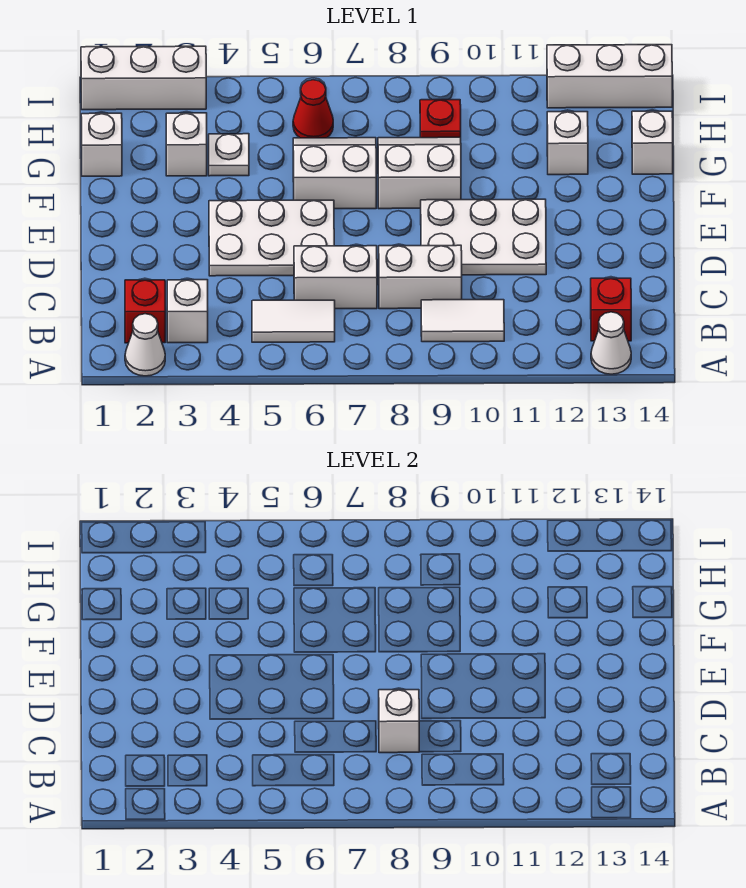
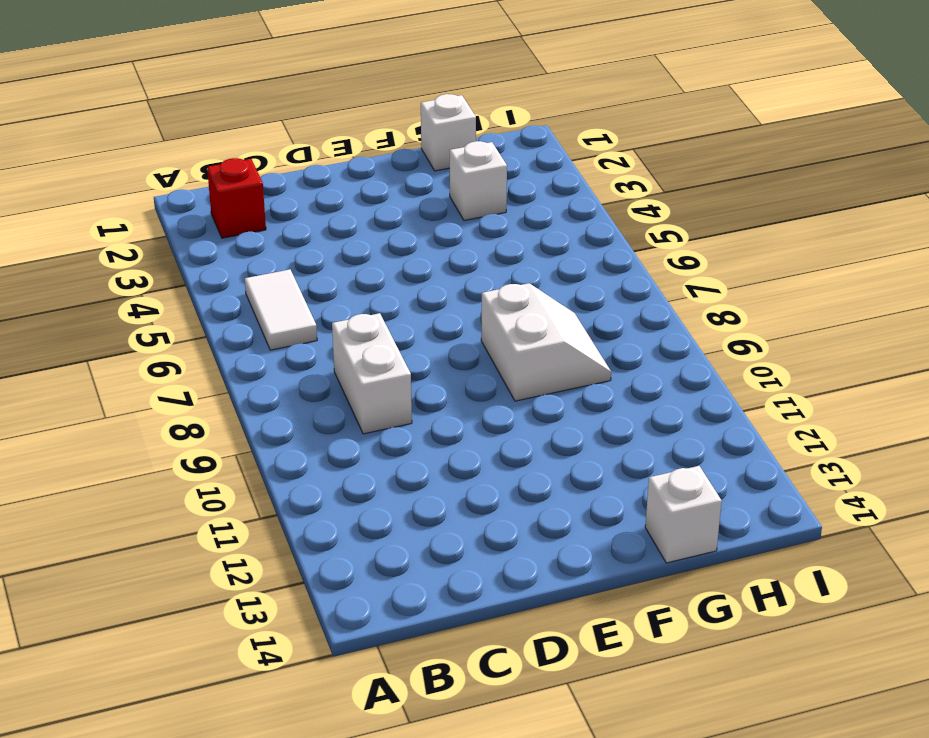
none -> white 1x1 cone [125,314,165,376]
none -> white 1x1 cone [591,312,631,374]
none -> white 1x1 brick [167,280,208,343]

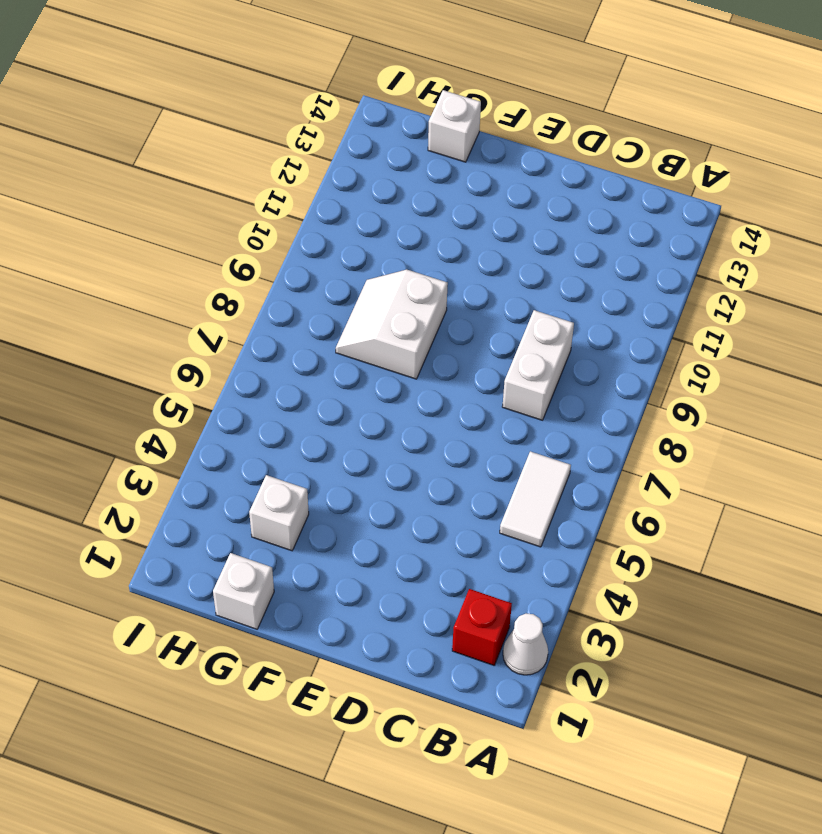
none -> white 1x1 cone [591,312,631,374]
none -> white 1x1 brick [167,280,208,343]
none -> white 1x2 tile [421,300,504,342]

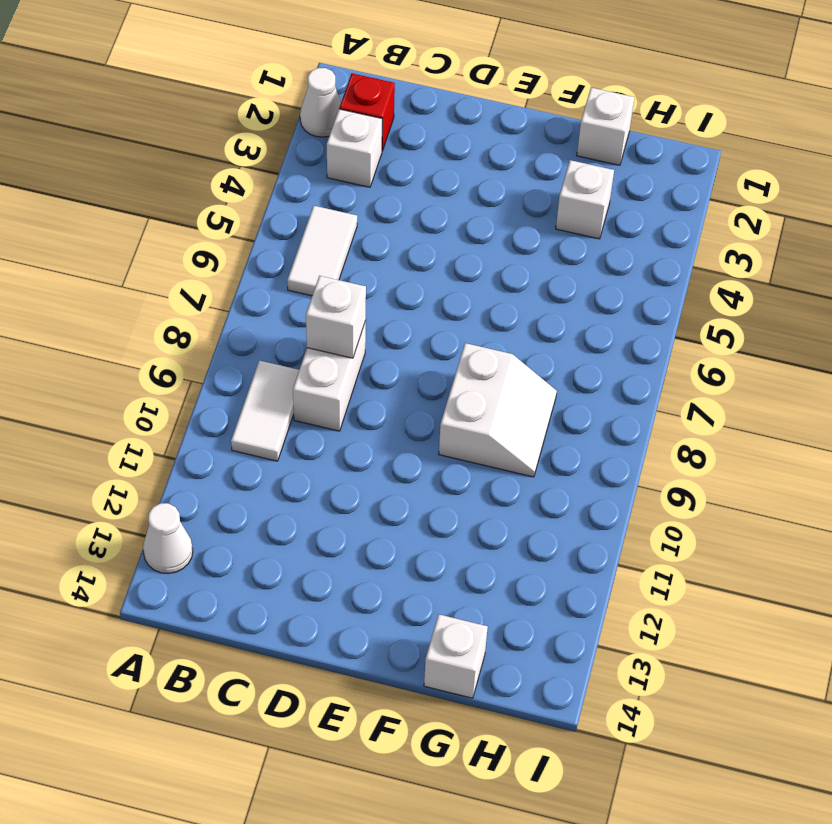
none -> red 1x1 brick [591,278,631,341]
none -> white 1x2 brick [294,246,377,309]
none -> white 2x3 plate [209,200,334,276]

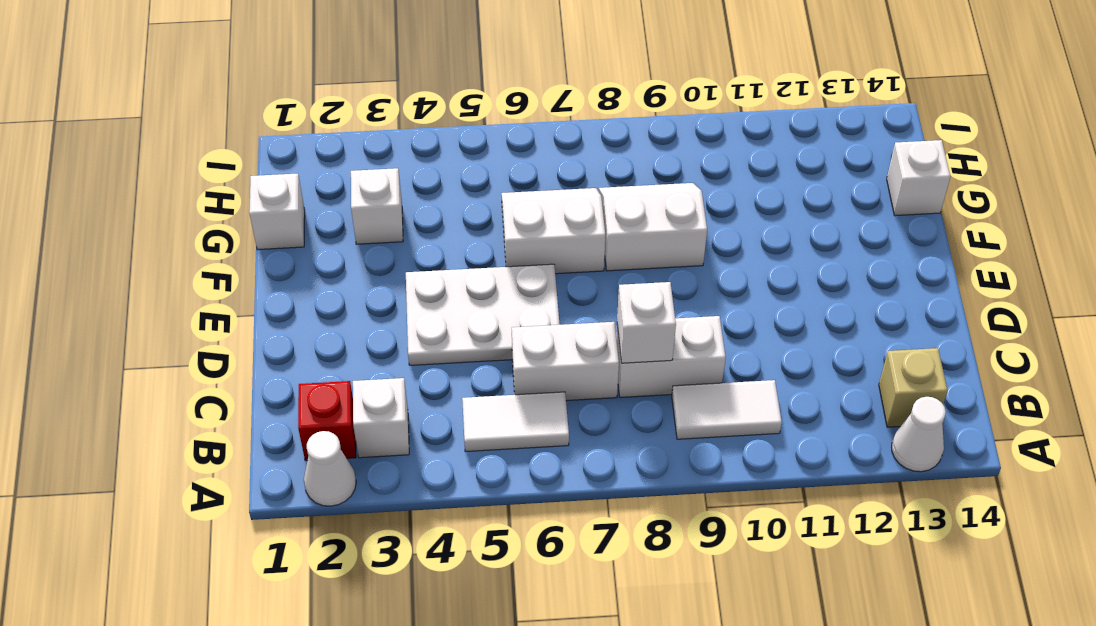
tan 1x1 brick [879,348,948,427] -> red 1x1 brick [591,278,631,341]
none -> white 2x3 plate [421,199,546,275]
none -> white 1x1 plate [209,134,249,176]
none -> white 1x1 brick [547,112,588,175]

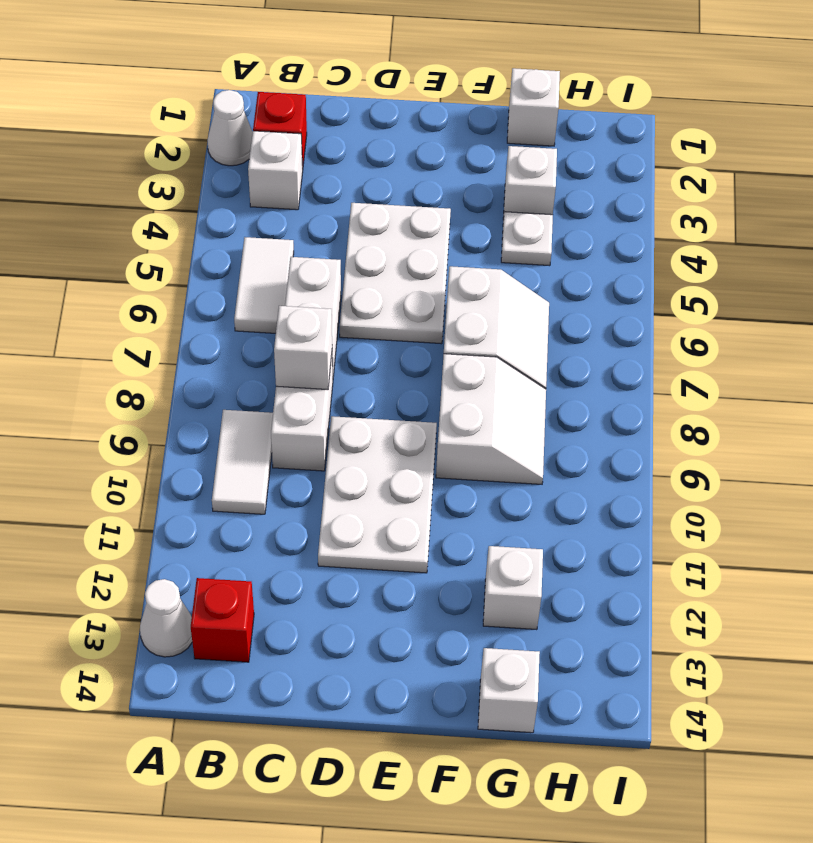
none -> red 1x1 cone [293,80,333,138]
none -> red 1x1 plate [420,100,461,138]
none -> white 1x3 brick [81,46,206,110]

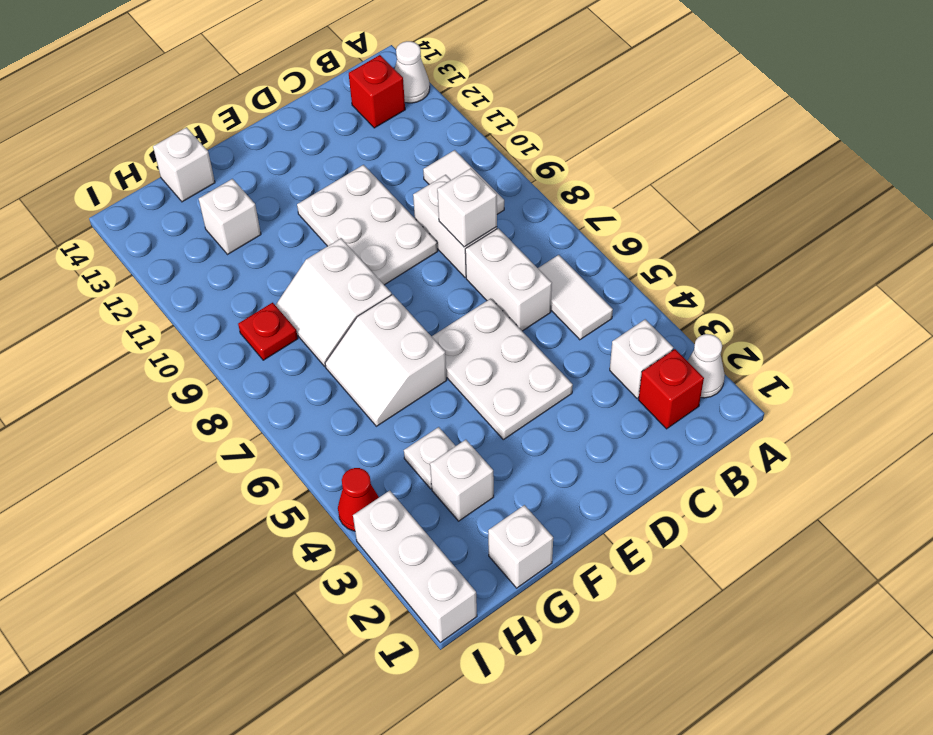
red 1x1 cone [338,468,379,531] -> red 1x1 cone moved to [293,80,333,138]
none -> white 1x3 brick [547,45,672,108]

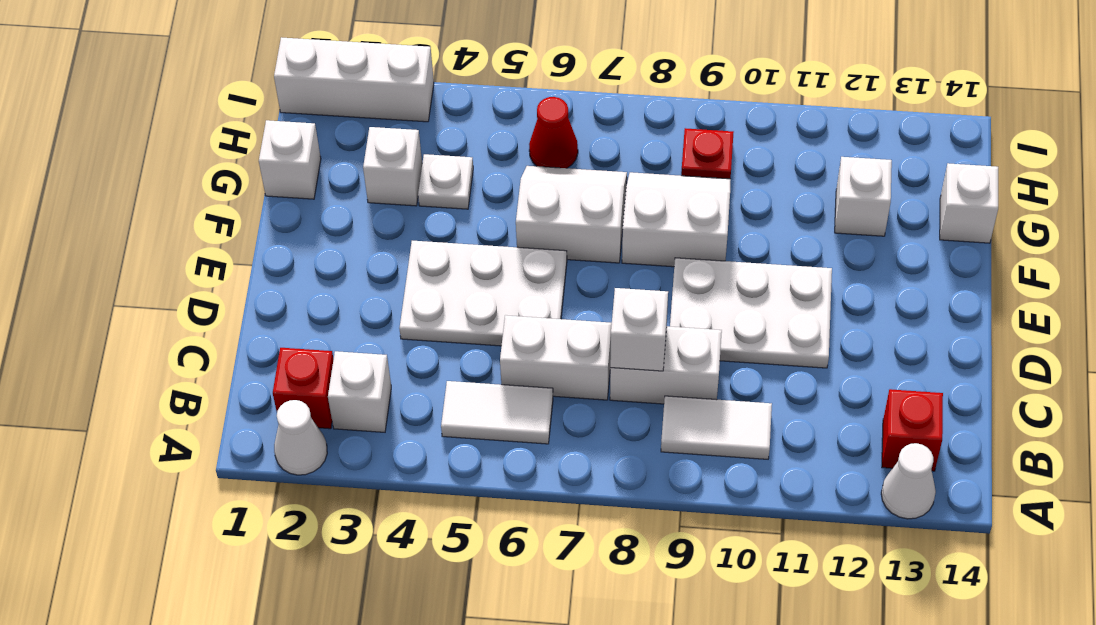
none -> white 1x3 brick [547,45,672,108]

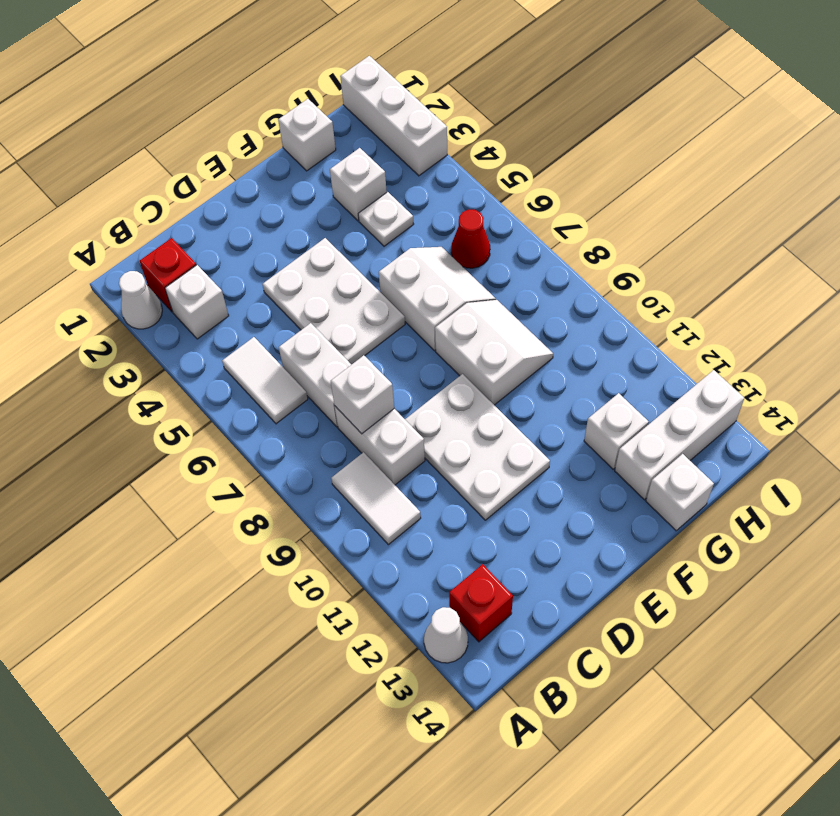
white 1x3 brick [615,370,744,500] -> white 1x3 brick turned to [547,45,672,108]
none -> red 1x1 plate [420,100,461,138]

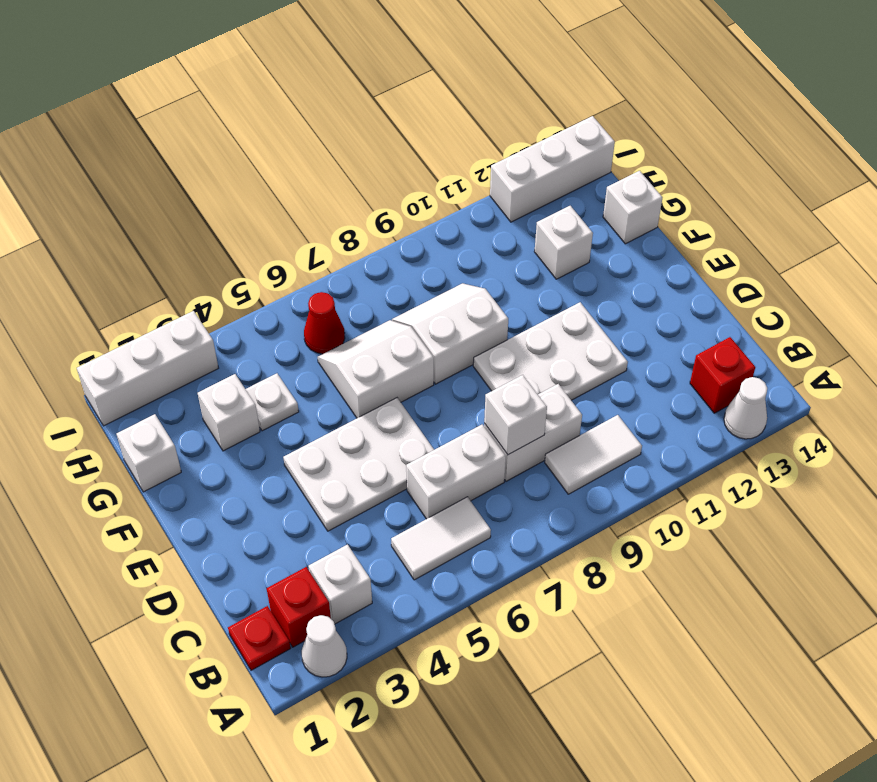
red 1x1 plate [228,606,291,670] -> red 1x1 plate moved to [420,100,461,138]

